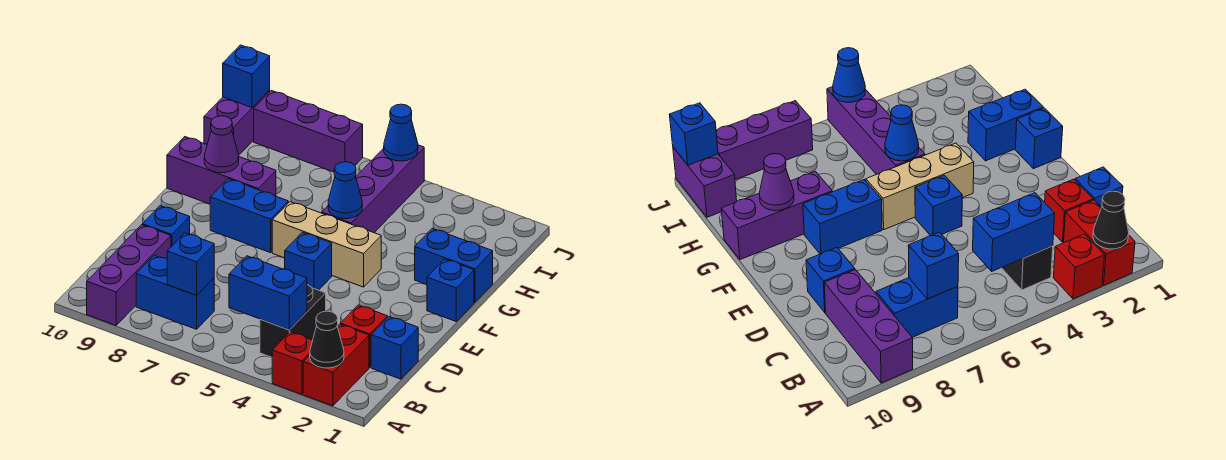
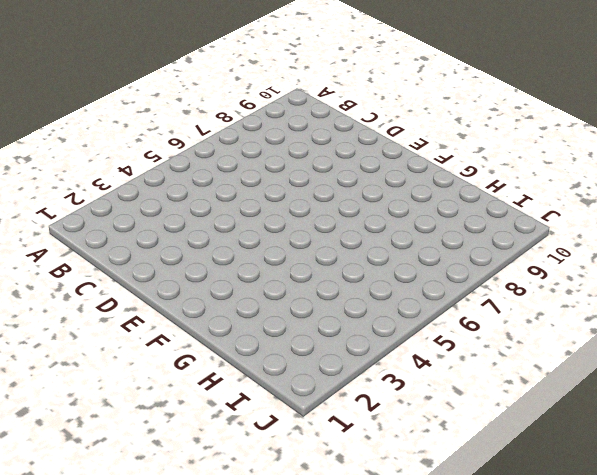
none -> red 1x2 brick [303,324,369,406]
none -> red 1x1 brick [272,332,313,394]
none -> purple 1x3 brick [87,225,171,325]

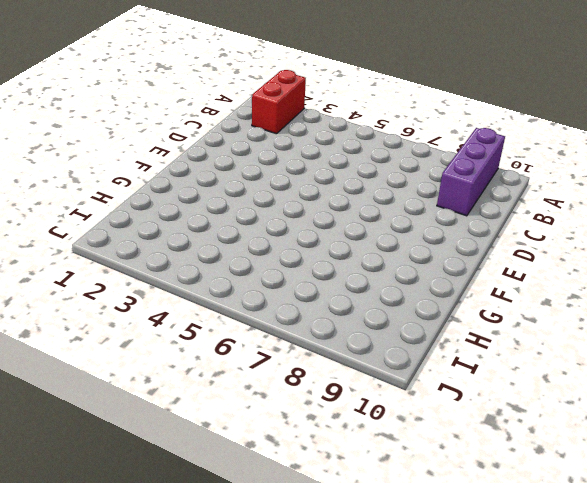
none -> red 1x1 brick [272,332,313,394]
none -> black 1x2 brick [260,285,326,357]
none -> blue 1x2 brick [136,255,214,329]

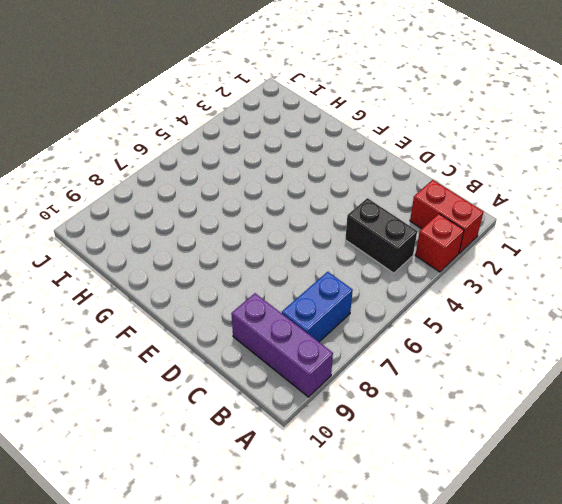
none -> blue 1x1 brick [371,317,418,379]
none -> red 1x1 brick [340,305,388,368]
none -> blue 1x1 brick [142,206,190,247]

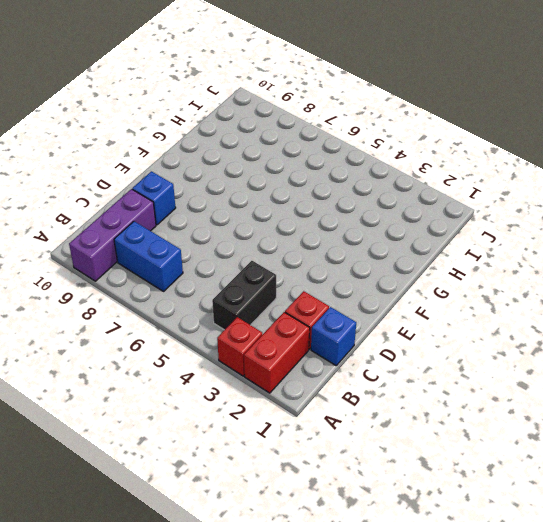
none -> blue 1x1 brick [285,232,332,290]
none -> blue 1x1 brick [427,259,474,321]
none -> tan 1x3 brick [272,202,381,287]

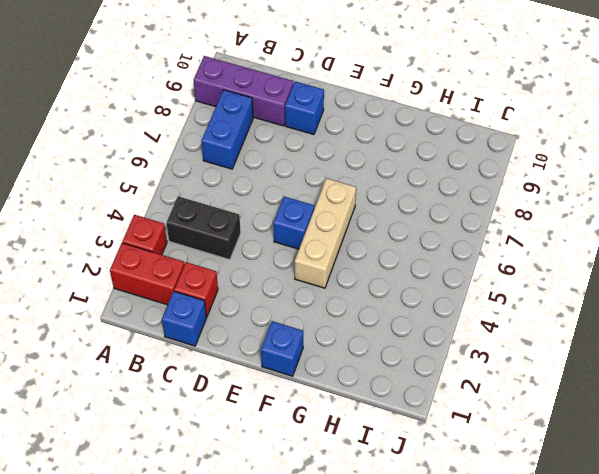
none -> blue 1x2 brick [210,179,288,253]
none -> blue 1x2 brick [415,228,493,302]
none -> purple 1x4 brick [322,145,424,233]

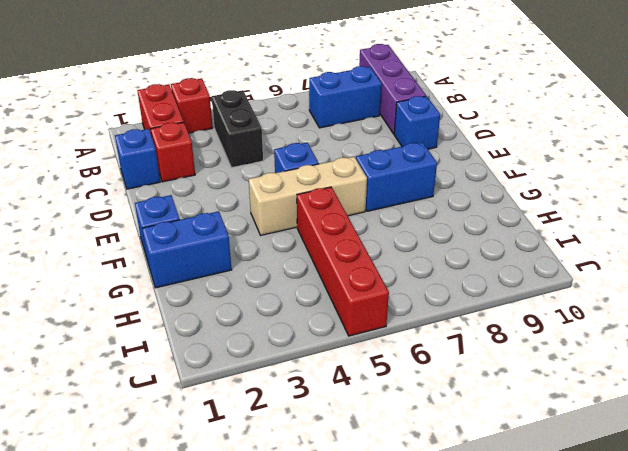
red 1x4 brick [297,187,389,336] -> purple 1x4 brick [322,145,424,233]
none -> purple 1x3 brick [167,137,276,204]
none -> purple 1x2 brick [204,90,270,155]
none -> purple 1x3 brick [254,91,363,172]

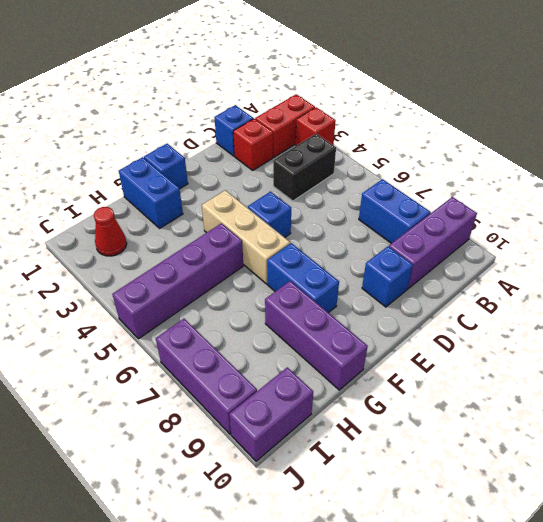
red 1x1 cone [94,207,127,256] -> none
none -> black 1x1 cone [310,311,344,368]
none -> blue 1x2 brick [229,256,307,330]
none -> blue 1x1 brick [167,233,214,295]

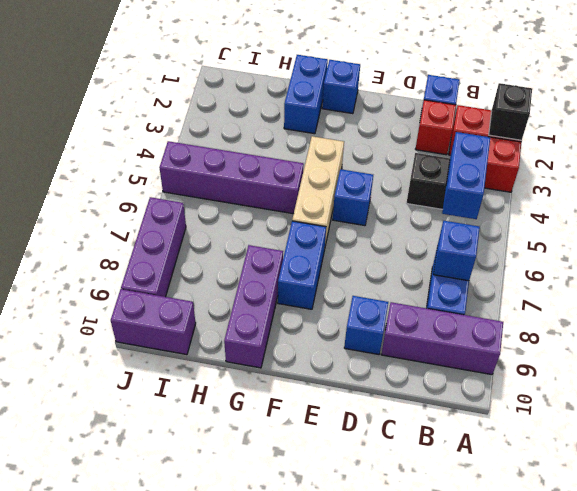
black 1x1 brick [489,83,532,140] -> black 1x1 cone [310,311,344,368]
none -> blue 1x1 cone [328,162,362,219]
none -> purple 1x1 cone [204,116,239,173]
none -> blue 1x1 cone [384,104,418,161]

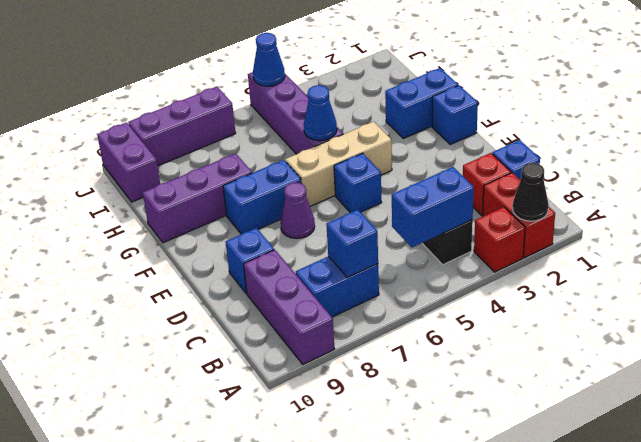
purple 1x1 cone [281,183,315,239] -> purple 1x1 cone moved to [204,116,239,173]
none -> blue 1x1 brick [223,45,270,108]

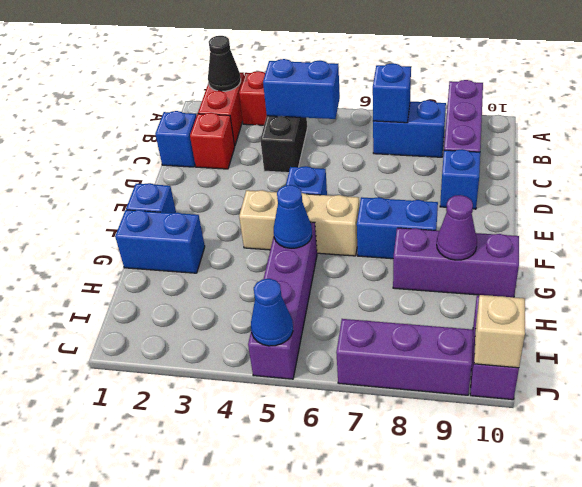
tan 1x1 brick [474,295,525,368] -> blue 1x1 brick [223,45,270,108]

